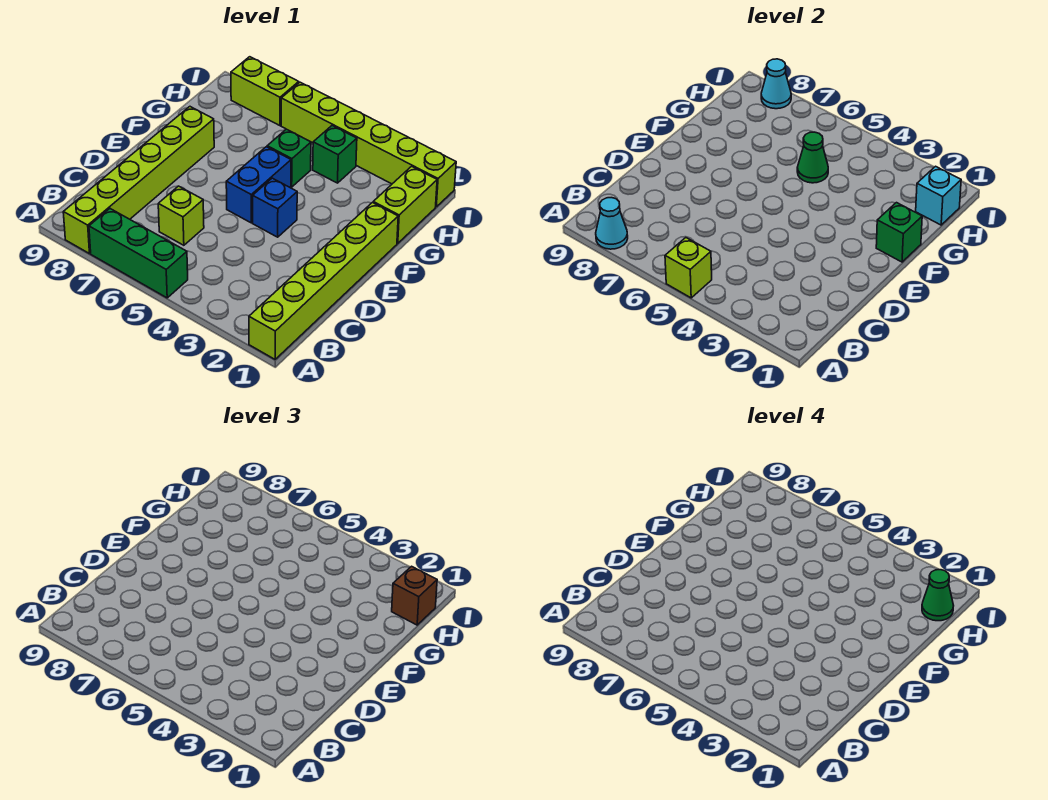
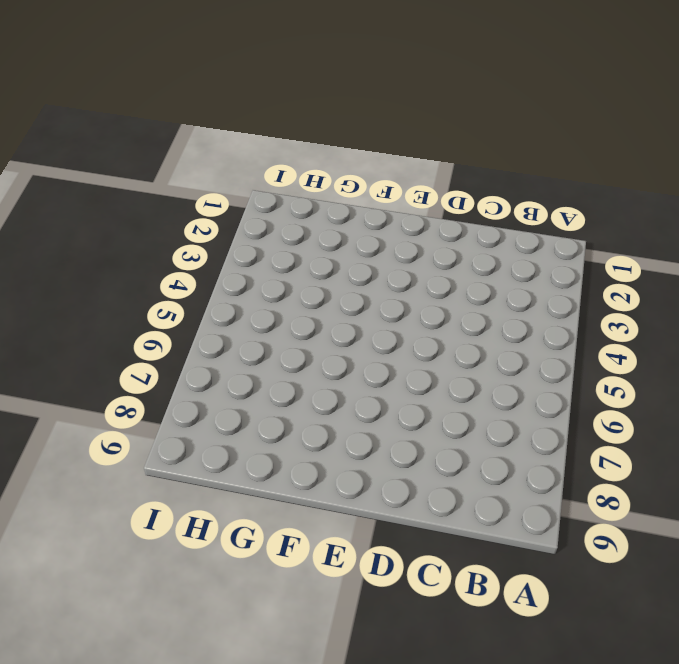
none -> lime 1x6 brick [249,203,398,359]
none -> green 1x3 brick [89,209,188,298]
none -> lime 1x6 brick [63,107,214,254]

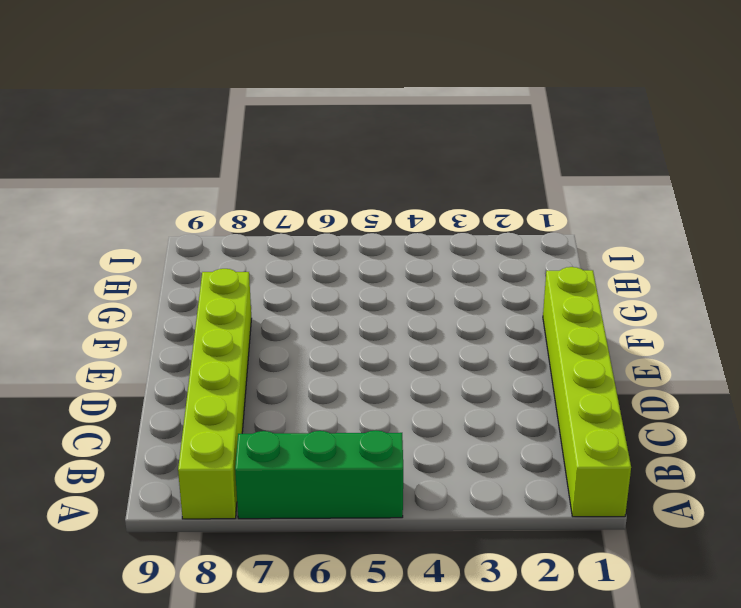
none -> lime 1x1 brick [158,186,204,245]
none -> blue 1x1 brick [253,178,297,237]
none -> blue 1x2 brick [226,147,291,223]

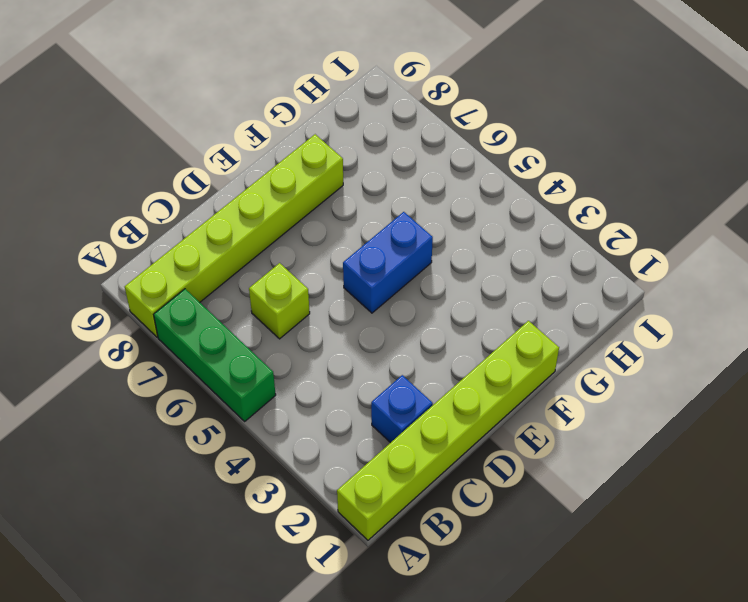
blue 1x1 brick [371,375,433,443] -> blue 1x1 brick moved to [253,178,297,237]
none -> lime 1x2 brick [373,166,437,243]
none -> green 1x1 brick [267,129,311,187]
none -> green 1x1 brick [313,126,357,183]

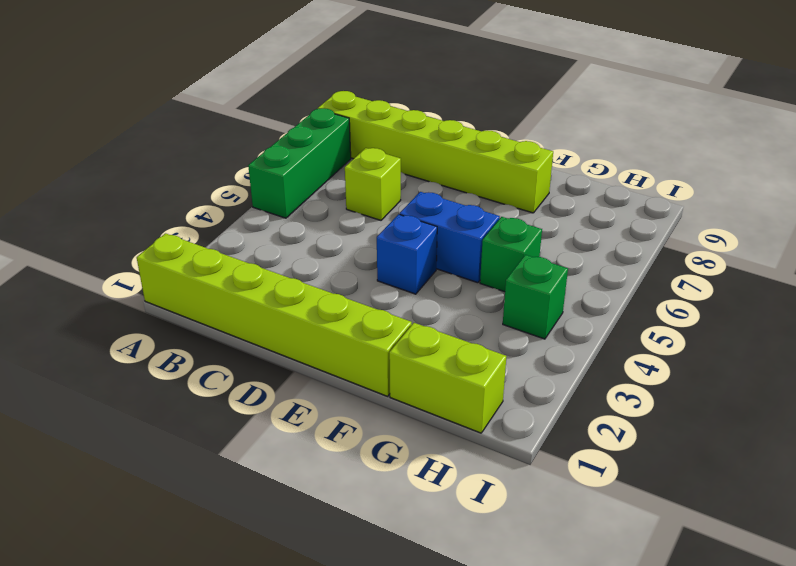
none -> lime 1x6 brick [281,82,456,207]
none -> lime 1x2 brick [231,57,299,126]
none -> lime 1x1 brick [665,238,712,298]

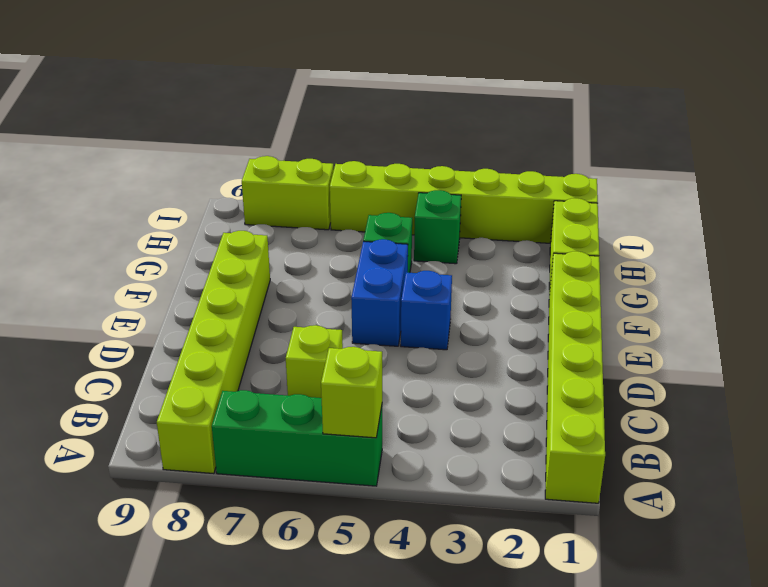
none -> cyan 1x1 cone [596,198,628,249]
none -> green 1x1 brick [876,203,922,262]
none -> green 1x1 cone [797,132,828,183]

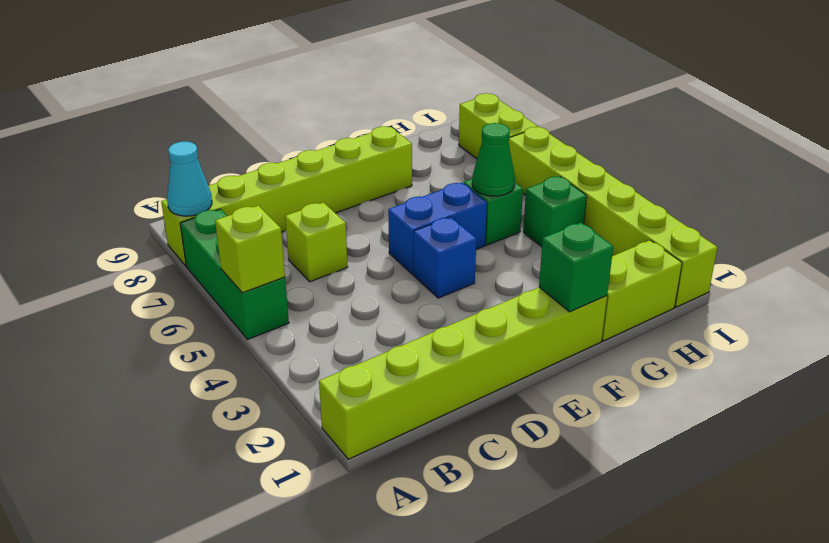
none -> cyan 1x1 brick [916,166,961,225]
none -> cyan 1x1 cone [761,59,791,109]
none -> brown 1x1 brick [392,566,437,625]

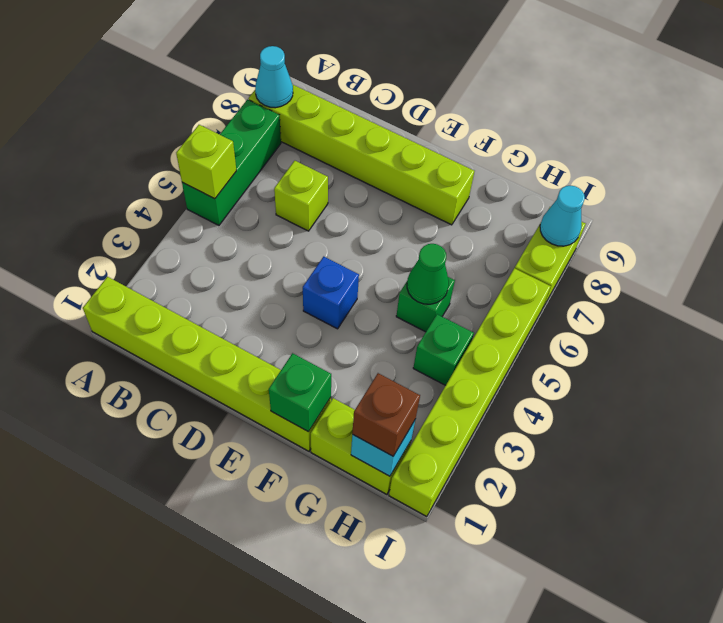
none -> blue 1x2 brick [226,147,291,223]
none -> green 1x1 cone [922,570,954,621]

